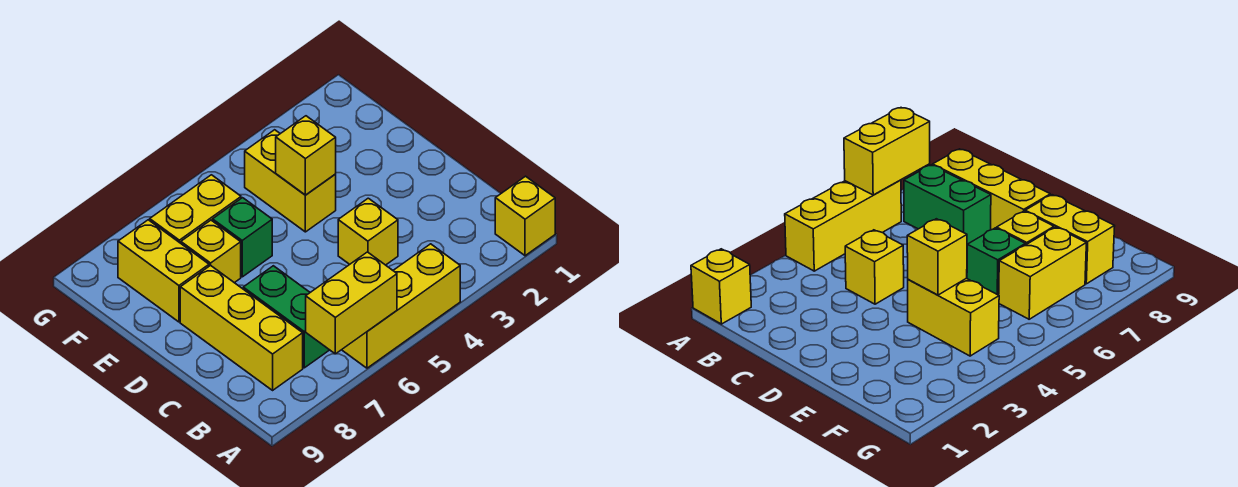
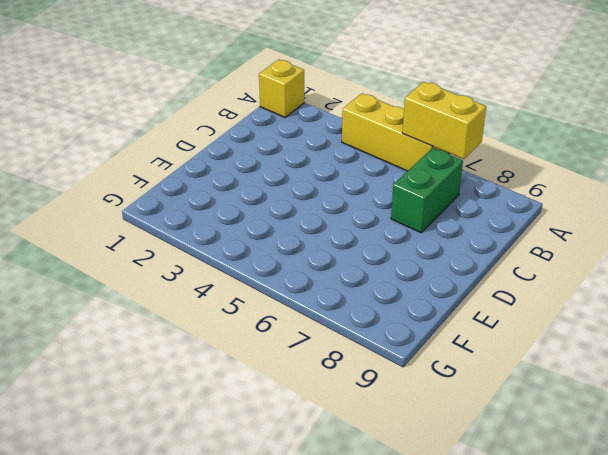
none -> yellow 1x3 brick [180,265,303,390]
none -> yellow 1x1 brick [338,198,398,265]
none -> yellow 1x2 brick [245,130,336,232]

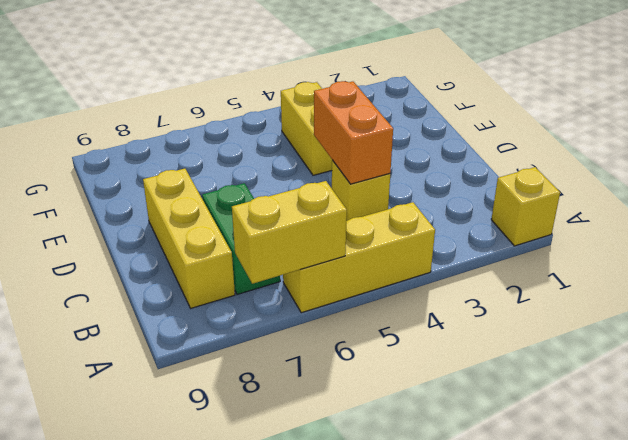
orange 1x2 brick [314,81,393,184] -> none
none -> green 1x1 brick [213,198,272,277]
none -> yellow 1x1 brick [181,220,241,283]
none -> yellow 1x2 brick [118,220,209,322]

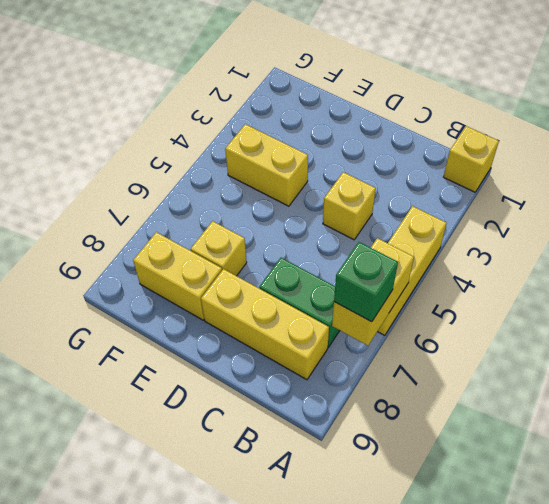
green 1x1 brick [334,242,398,322] -> green 1x1 brick moved to [213,198,272,277]
none -> yellow 1x2 brick [150,175,241,243]
none -> yellow 1x1 brick [276,116,336,195]

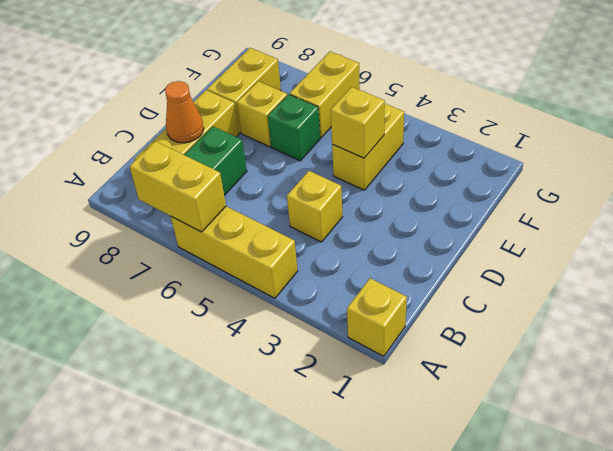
orange 1x1 cone [165,81,204,143] -> none
yellow 1x2 brick [290,52,360,138] -> yellow 1x2 brick turned to [150,175,241,243]

